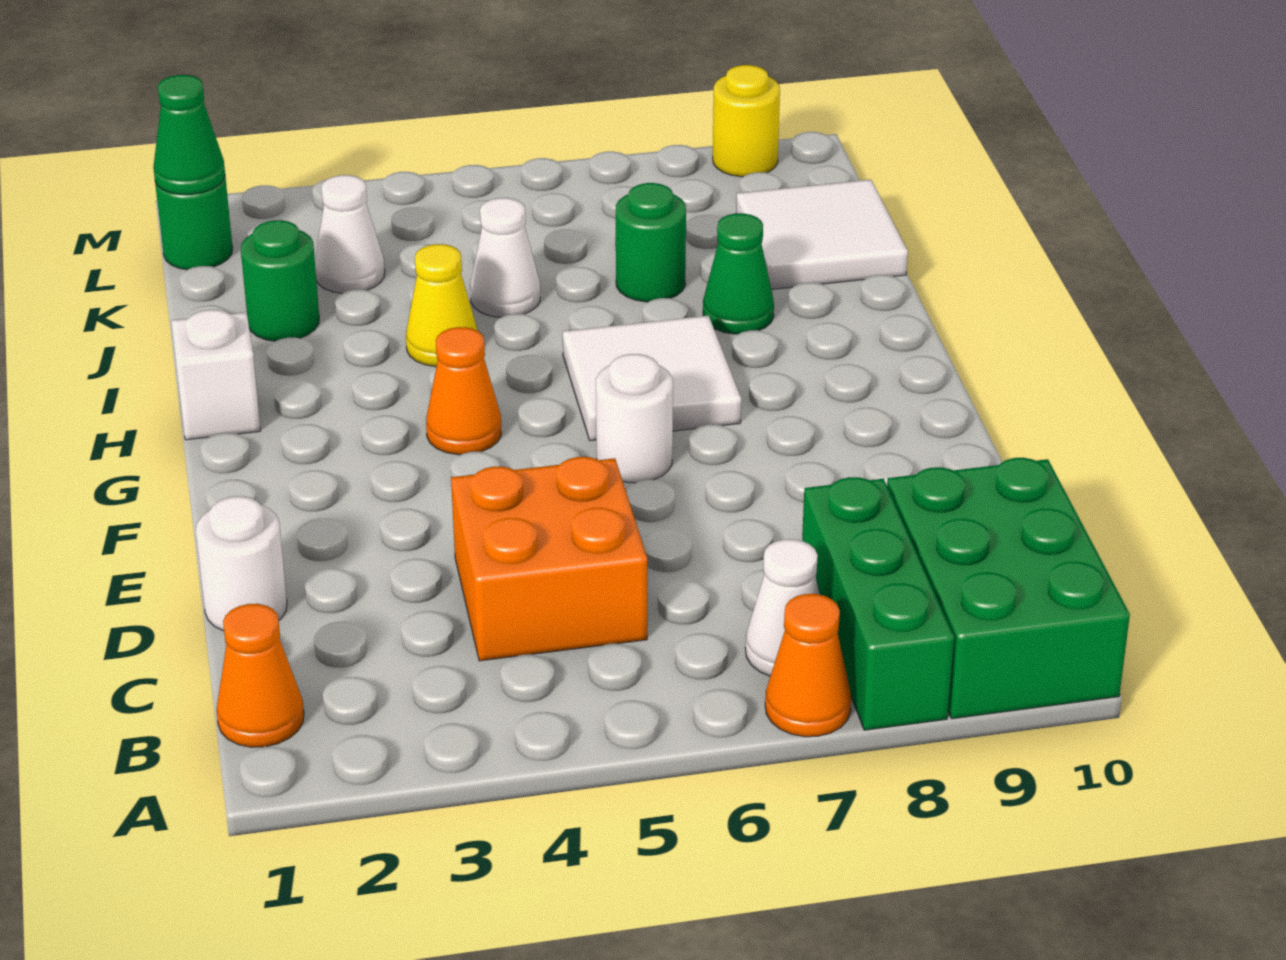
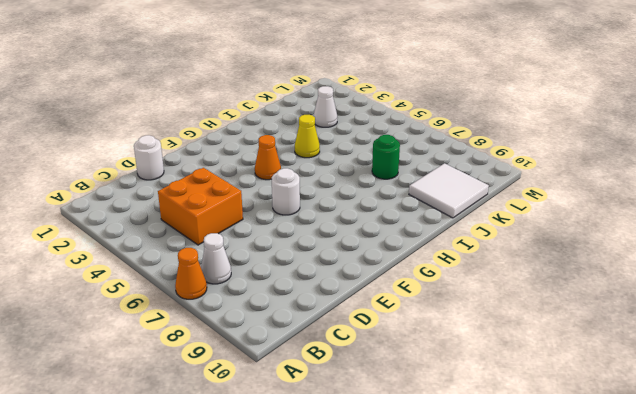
none -> green 1x3 brick [802,477,954,730]
none -> green 2x3 brick [887,458,1130,719]
none -> orange 1x1 cone [216,604,304,747]

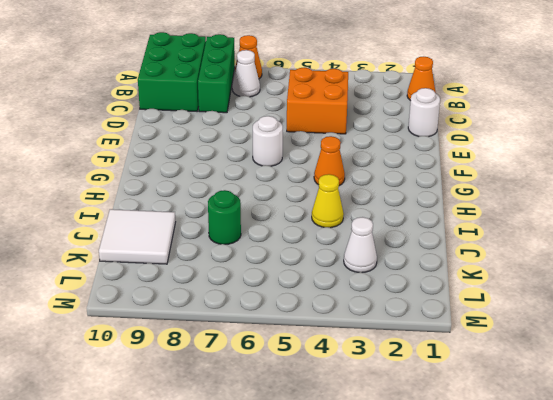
none -> white 2x2 tile [563,316,741,441]
none -> white 1x1 brick [171,310,261,440]
none -> green 1x1 cone [703,213,774,334]

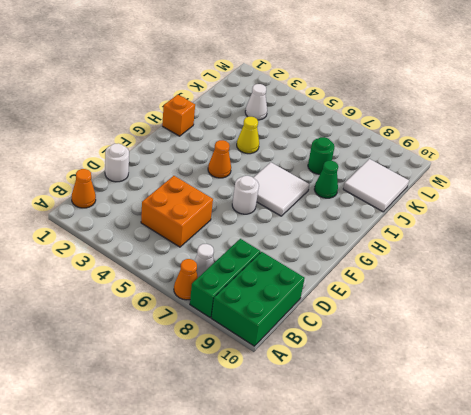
orange 1x1 brick [162,95,195,136] -> white 1x1 brick [171,310,261,440]
none -> green 1x1 round brick [241,220,319,341]
none -> white 1x1 cone [470,198,540,317]
none -> green 1x1 round brick [155,177,233,270]

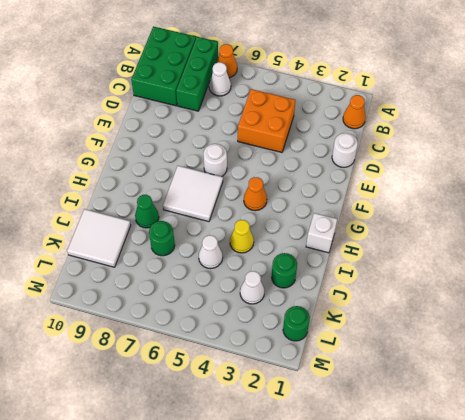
none -> yellow 1x1 round brick [713,65,780,177]
none -> green 1x1 cone [153,75,225,194]

